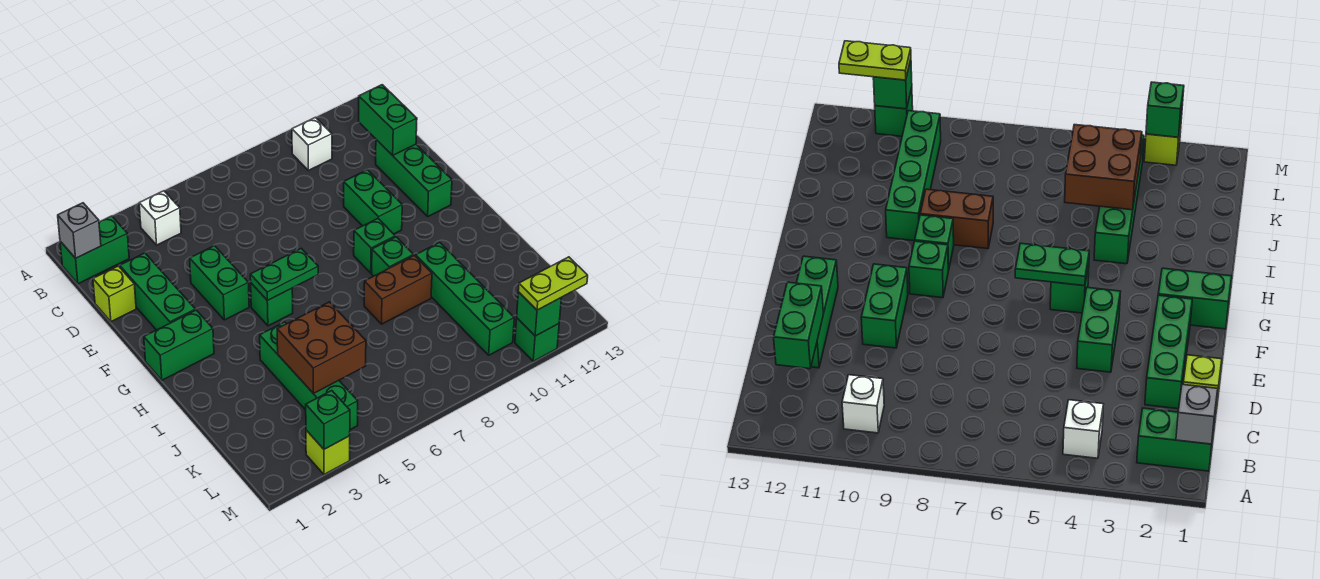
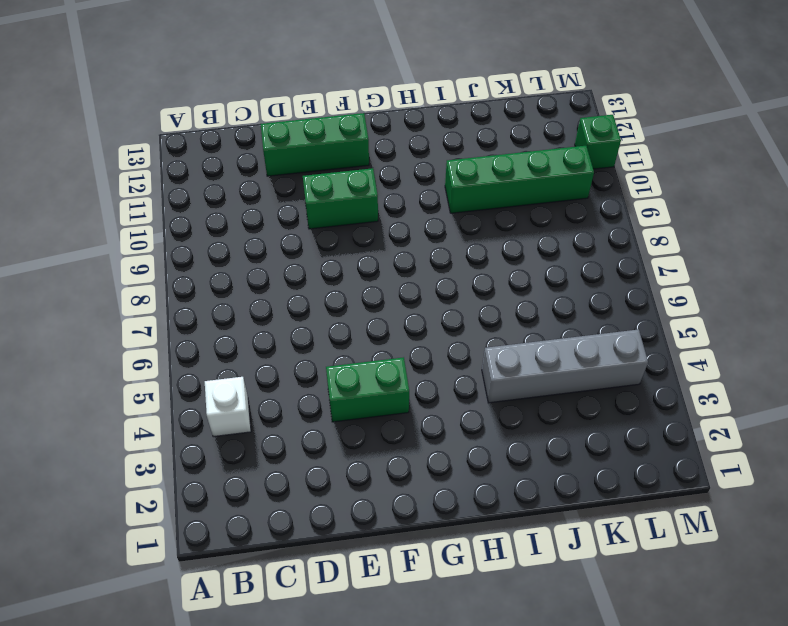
grey 1x4 brick [482,329,648,403] -> green 1x4 brick [260,322,358,430]
none -> green 1x2 brick [60,216,129,284]
none -> white 1x1 brick [292,117,332,170]
none -> lime 1x1 brick [93,266,136,322]

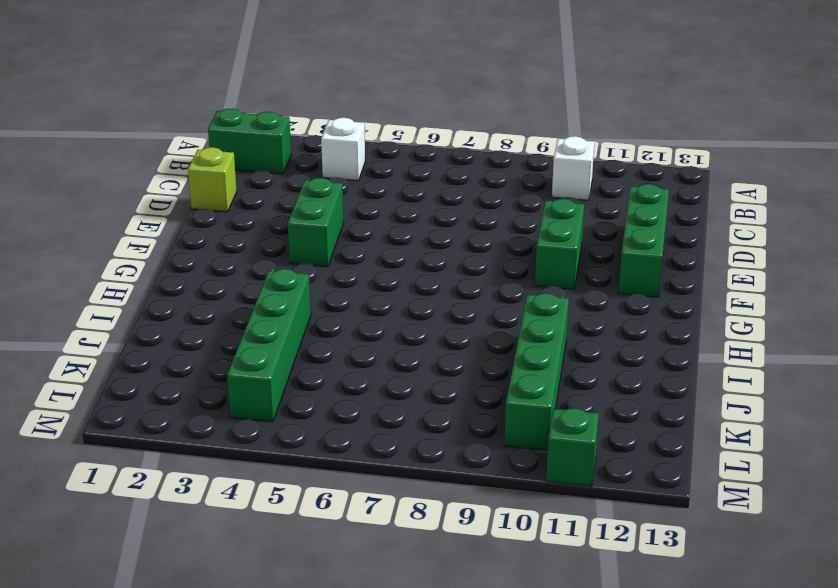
none -> green 1x3 brick [120,253,196,330]
none -> green 1x2 brick [144,310,214,380]
none -> green 1x1 brick [251,283,293,326]

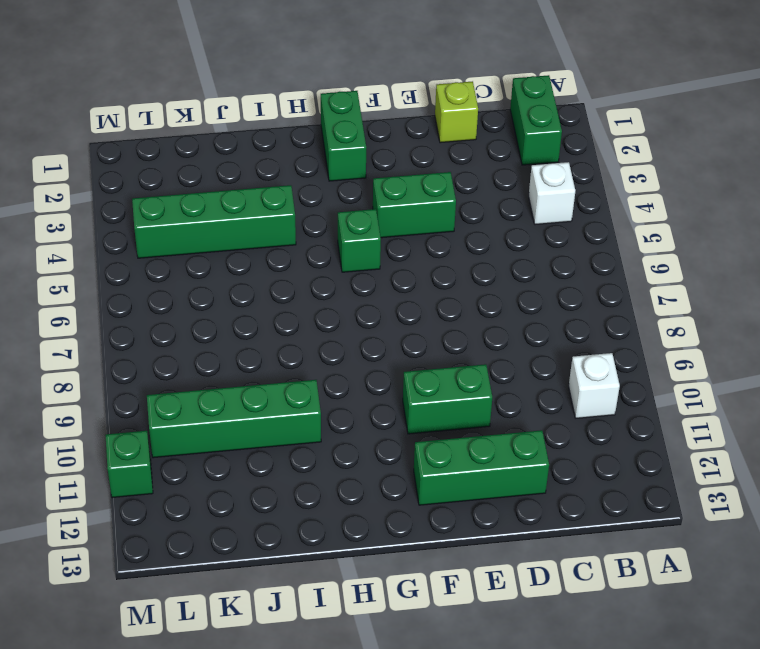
none -> green 1x3 brick [120,253,196,330]
none -> green 1x1 brick [354,219,395,273]
none -> green 1x1 brick [372,237,414,276]

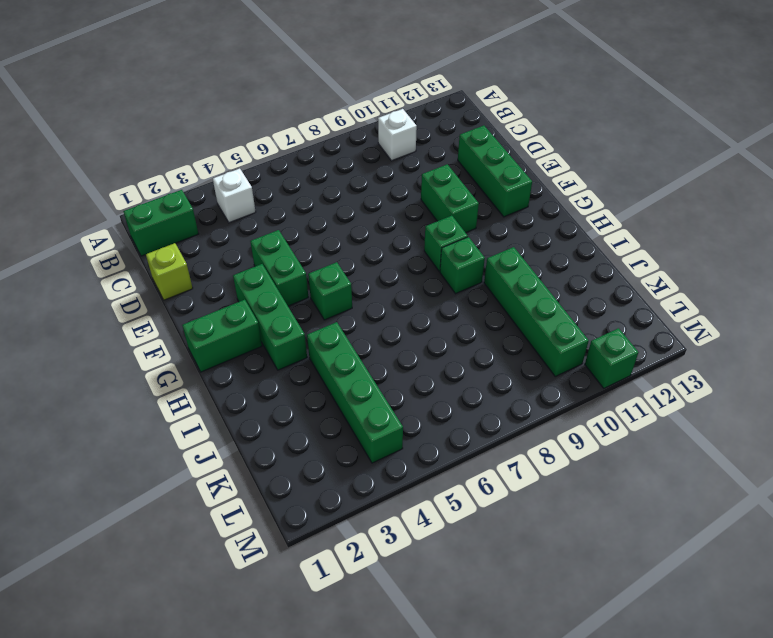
green 1x3 brick [233,264,307,370] -> green 1x3 brick moved to [120,253,196,330]
none -> brown 1x2 brick [364,255,432,324]
none -> lime 1x1 brick [306,430,350,474]
none -> grey 1x1 brick [58,203,101,258]

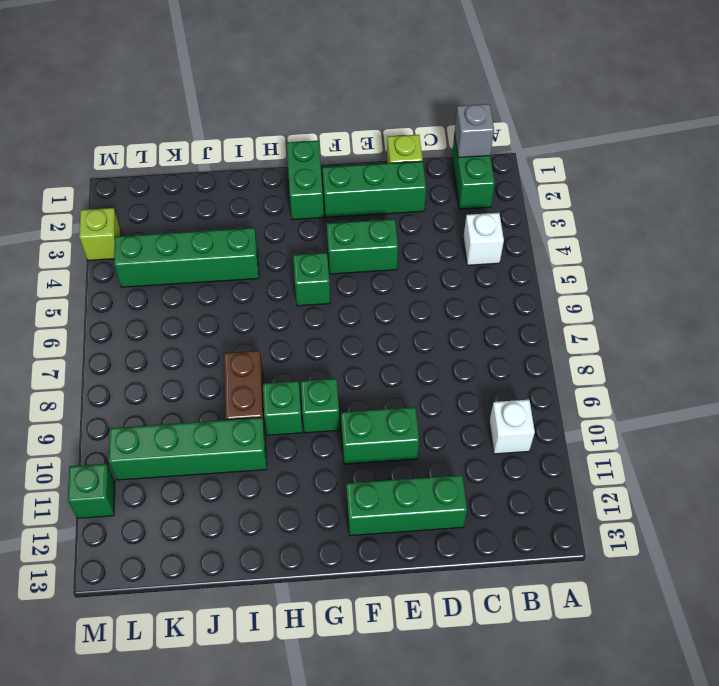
none -> green 1x2 brick [359,85,417,155]
none -> green 1x2 plate [250,248,318,301]
none -> brown 2x2 brick [277,302,366,393]

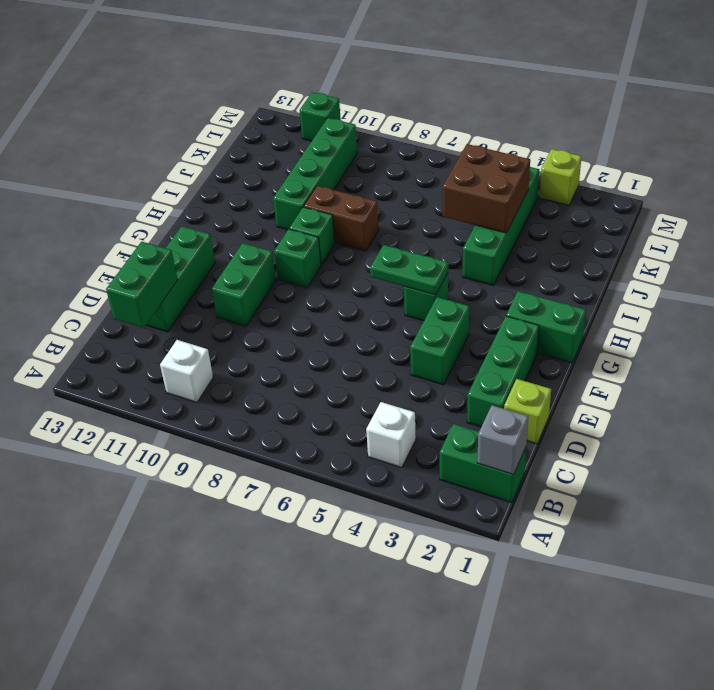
none -> green 1x1 brick [306,391,350,449]
none -> green 1x1 brick [517,292,561,336]
none -> lime 1x2 plate [518,257,588,310]

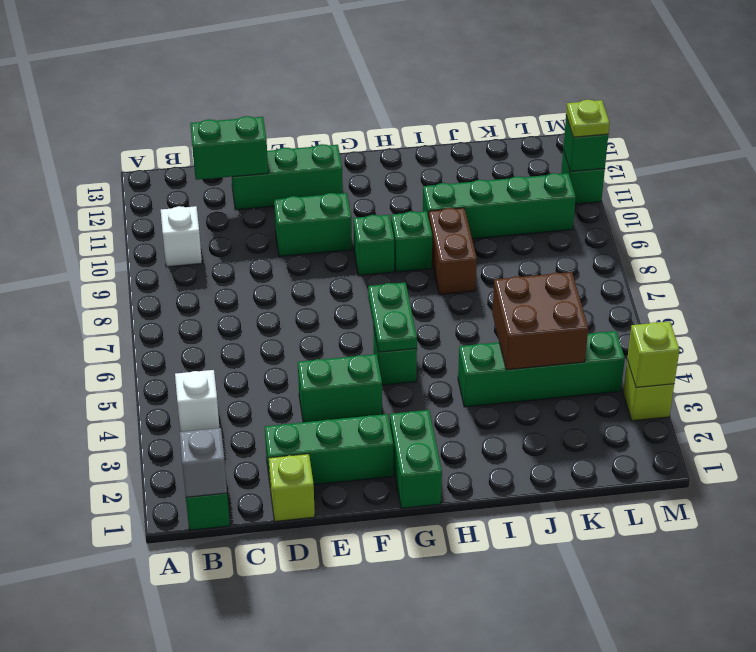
lime 1x1 brick [627,322,679,388] -> green 1x1 brick [306,391,350,449]
lime 1x1 plate [566,100,610,137] -> lime 1x2 plate [518,257,588,310]

